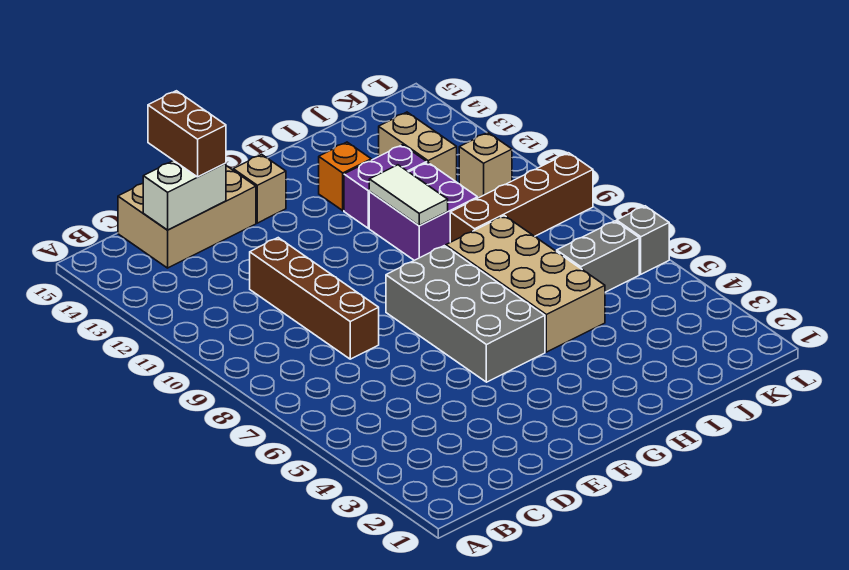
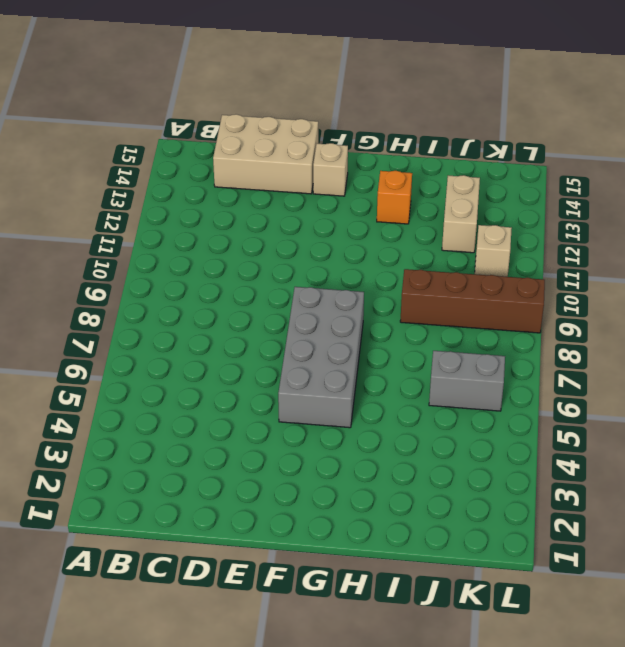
none -> brown 1x4 brick [250,238,379,359]
none -> tan 2x4 brick [446,216,605,352]
none -> purple 2x2 brick [369,163,478,260]

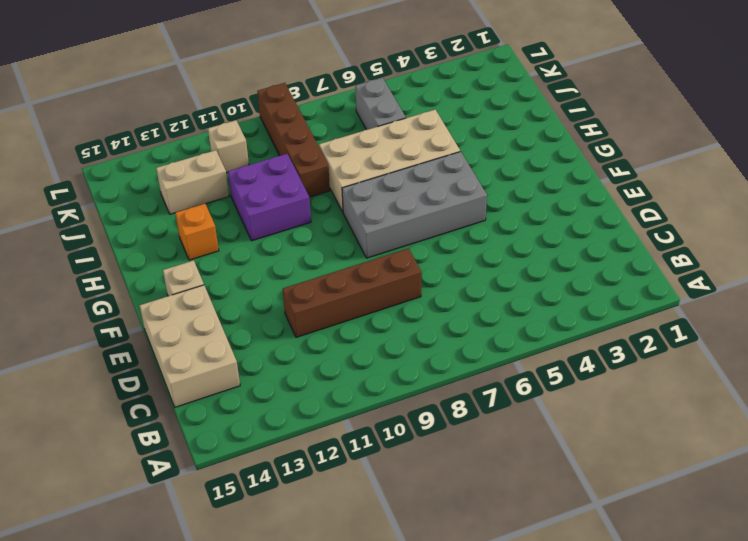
none -> purple 1x2 brick [344,145,427,228]
none -> grey 1x1 brick [617,206,669,274]
none -> white 1x2 brick [143,161,226,230]

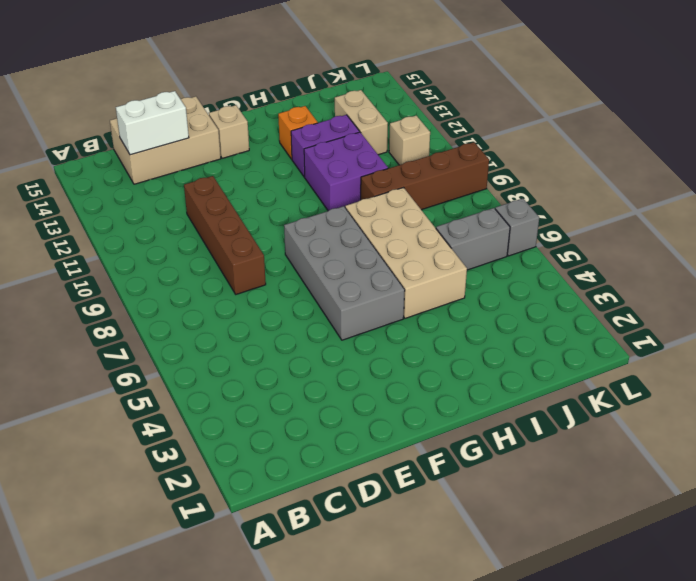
none -> white 1x2 tile [369,165,448,225]
none -> brown 1x2 brick [148,91,226,177]

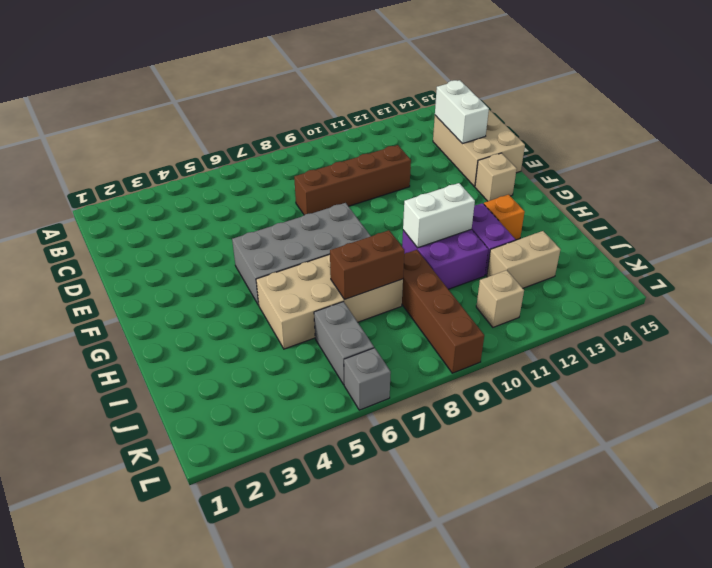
white 1x2 brick [403,183,475,248] -> white 1x2 tile [369,165,448,225]
brown 1x2 brick [330,230,404,300] -> brown 1x2 brick moved to [148,91,226,177]

